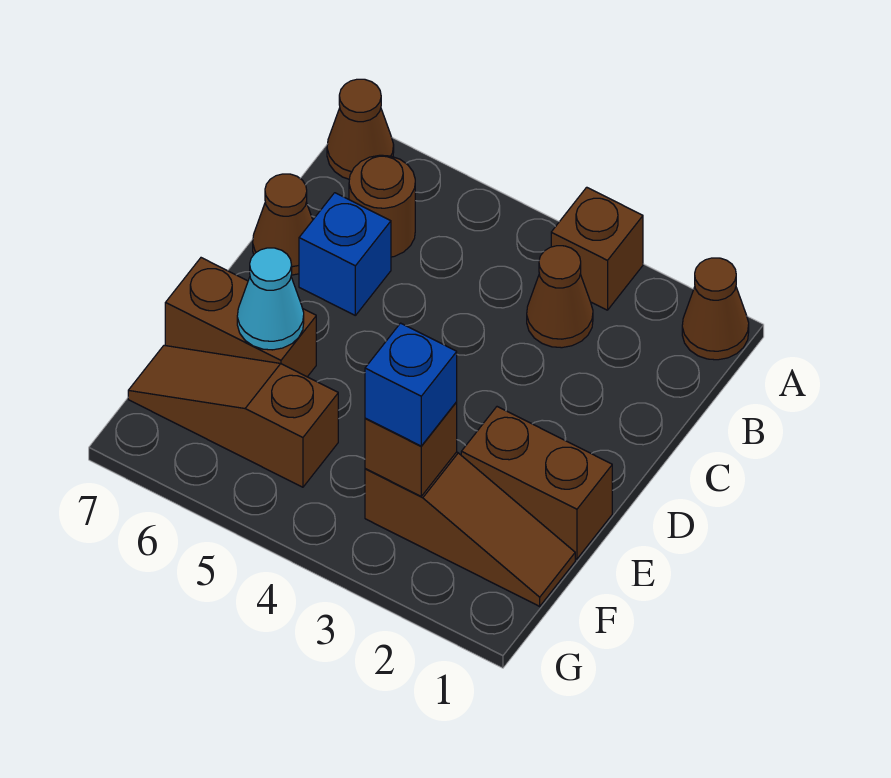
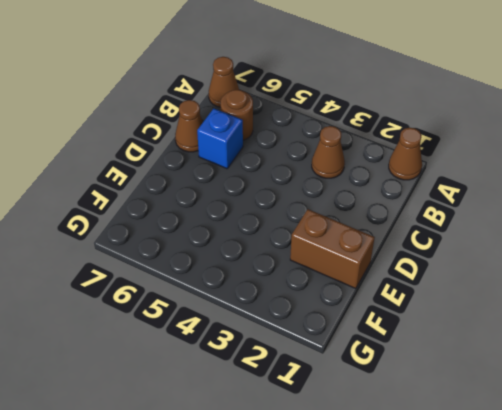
none -> brown 1x1 brick [551,187,643,310]
none -> brown 1x2 brick [165,258,316,377]
none -> brown 1x3 slope [365,452,575,606]

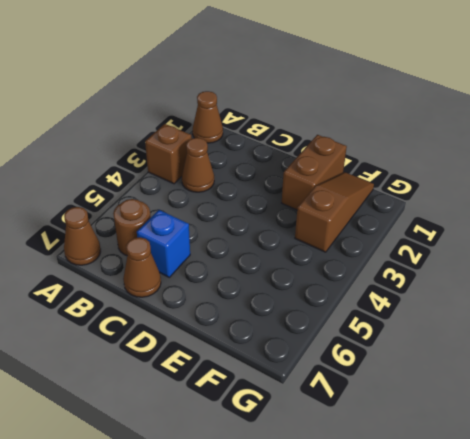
none -> brown 1x2 brick [165,258,316,377]
none -> brown 1x3 slope [128,345,338,487]
none -> cyan 1x1 cone [237,248,304,350]

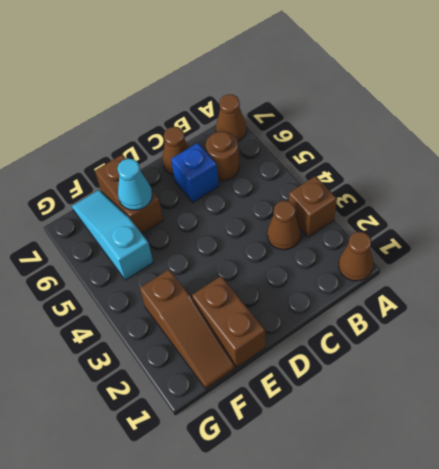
cyan 1x3 slope [72,190,153,280] -> brown 1x3 slope [128,345,338,487]
none -> brown 1x1 brick [365,402,457,496]
none -> blue 1x1 brick [365,323,457,446]

